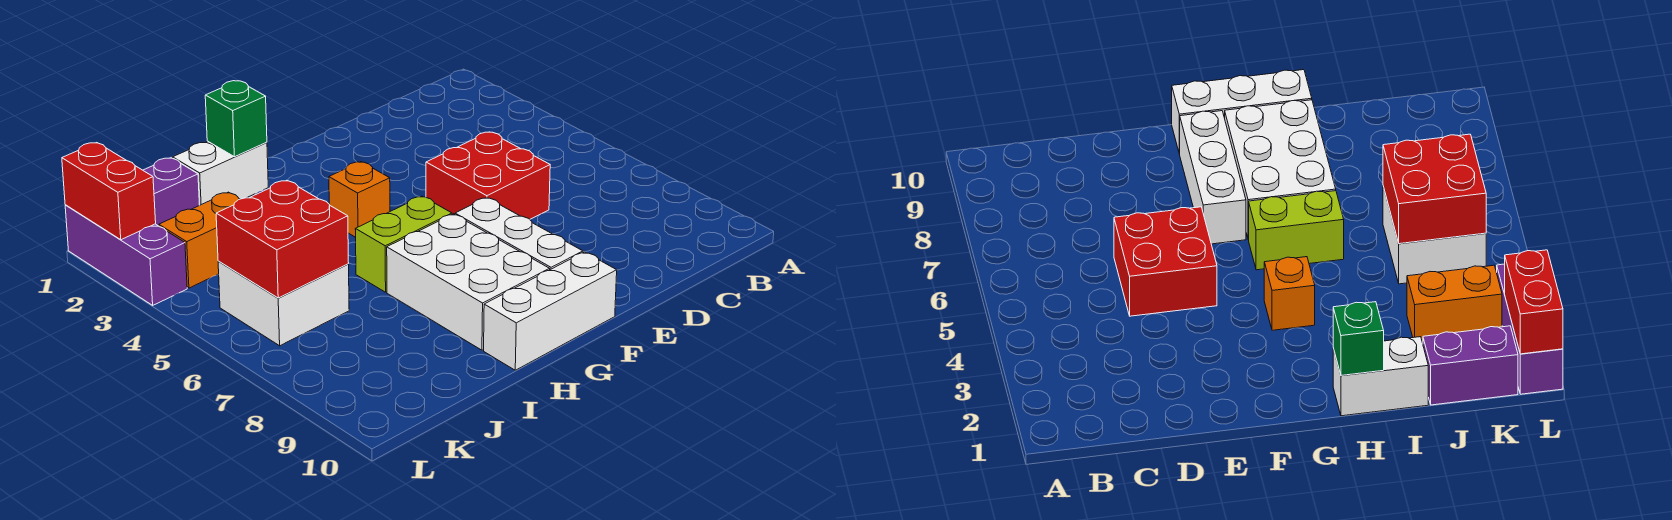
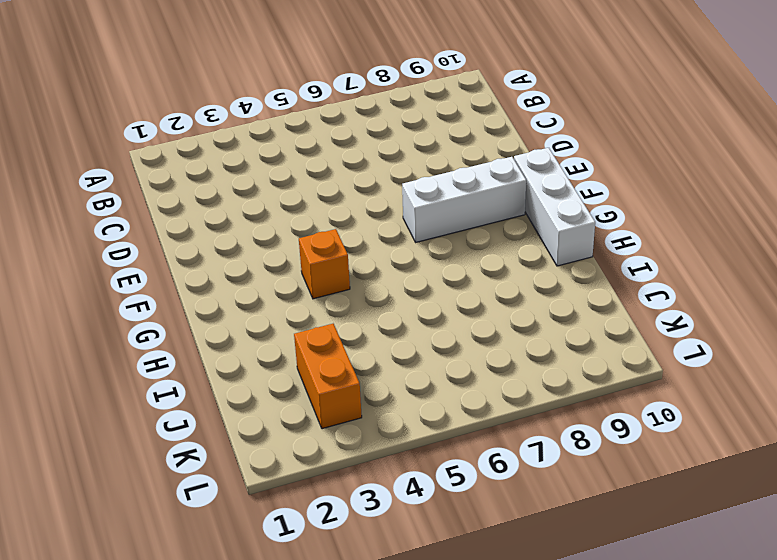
none -> red 2x2 brick [426,132,550,219]
none -> lime 1x2 brick [355,196,452,292]
none -> white 2x3 brick [387,214,550,350]

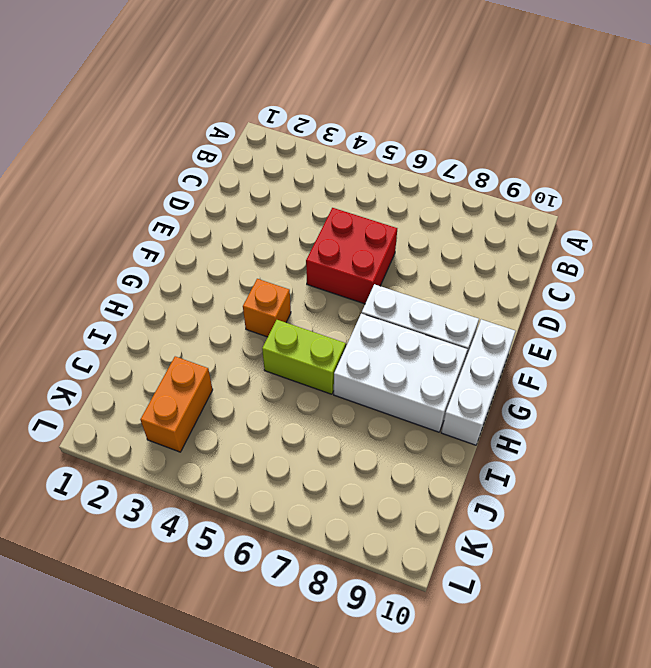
lime 1x2 brick [262,320,346,394] -> lime 1x2 brick turned to [355,196,452,292]
none -> white 1x2 brick [173,141,268,205]
none -> purple 1x2 brick [143,158,199,226]
none -> white 2x2 brick [218,261,349,346]

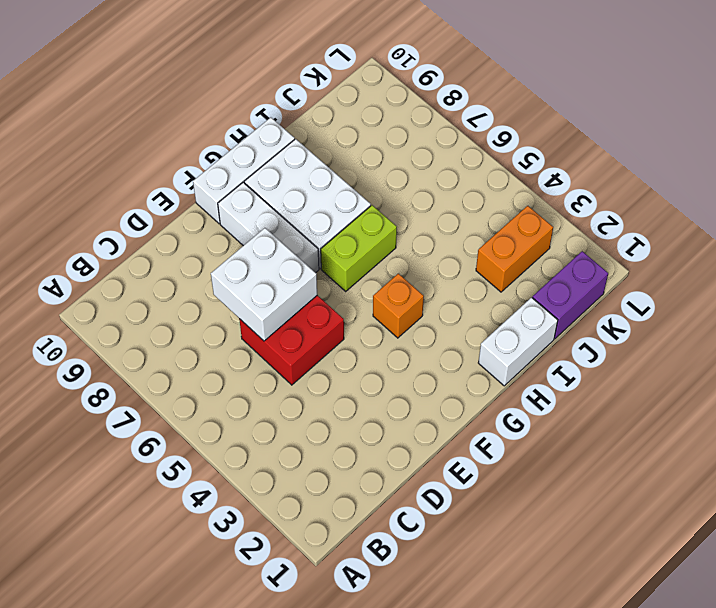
white 2x2 brick [211,228,317,341] -> white 2x2 brick moved to [218,261,349,346]
none -> purple 1x3 brick [65,205,187,305]
none -> green 1x1 brick [205,81,267,157]
none -> red 2x2 brick [216,180,348,298]

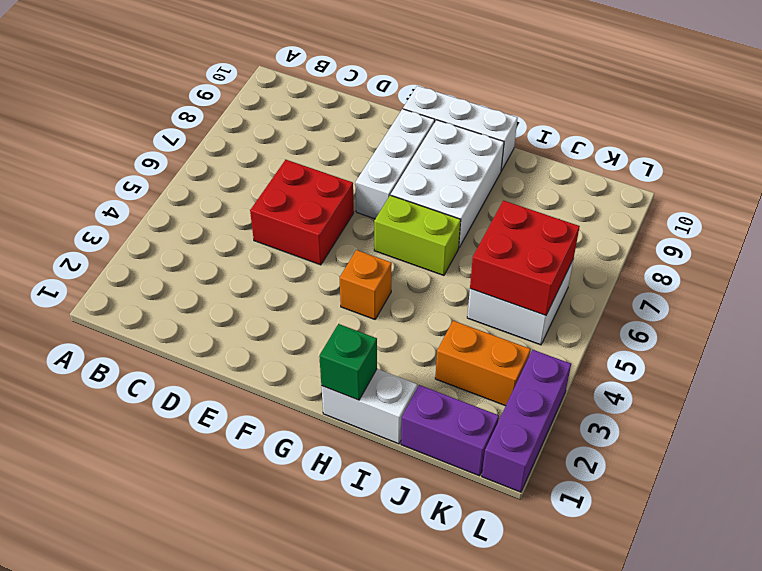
none -> red 1x2 brick [62,143,156,240]

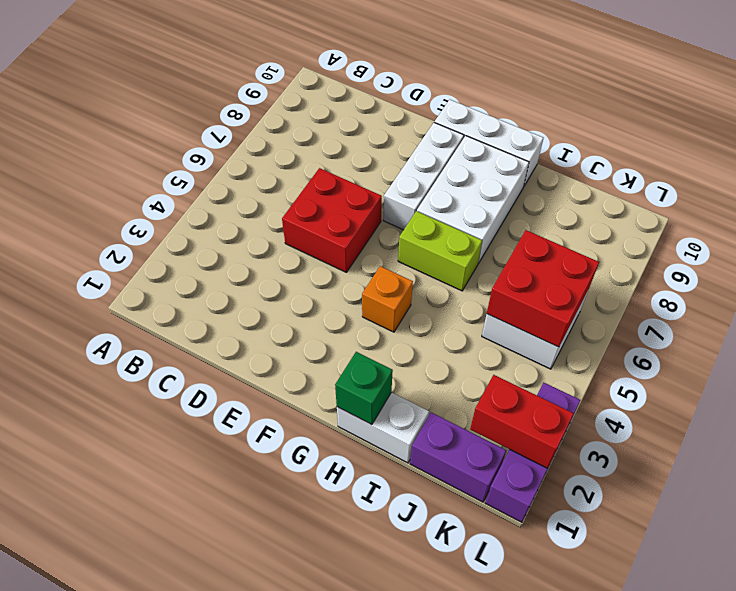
red 1x2 brick [470,375,574,468] -> red 1x2 brick turned to [62,143,156,240]
none -> orange 1x2 brick [159,192,239,288]

